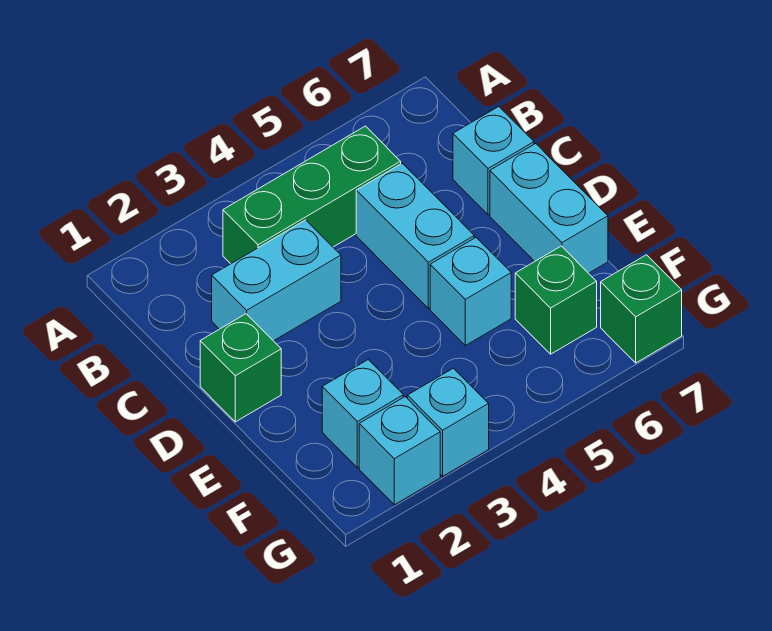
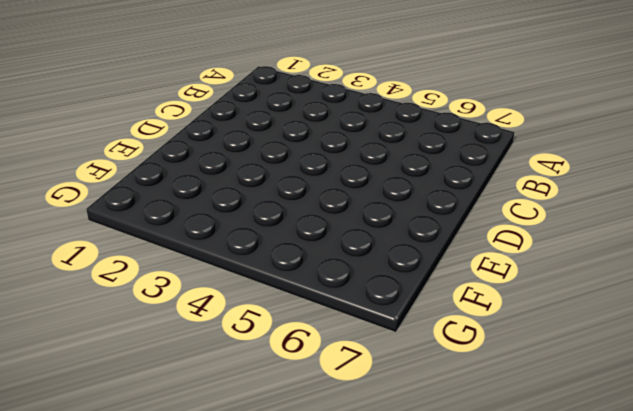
none -> green 1x3 brick [223,126,401,264]
none -> cyan 1x2 brick [212,220,341,341]
none -> cyan 1x2 brick [356,163,474,308]

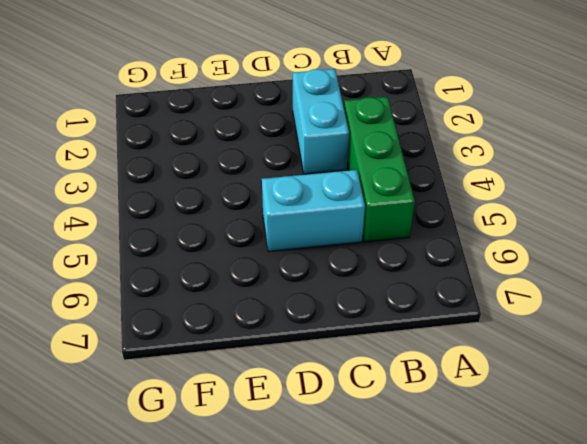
none -> cyan 1x1 brick [453,107,534,215]
none -> green 1x1 brick [200,314,281,422]
none -> cyan 1x2 brick [490,144,608,273]

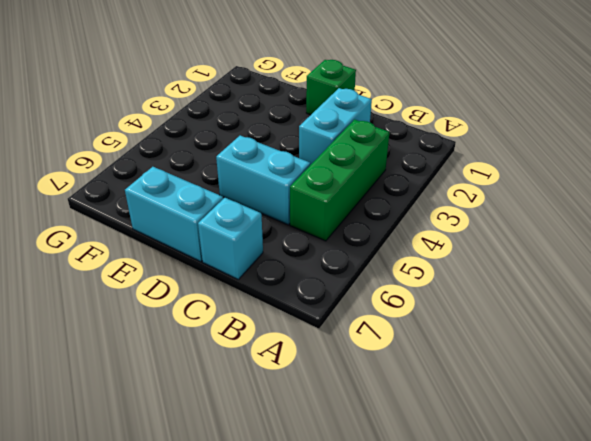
none -> cyan 1x1 brick [430,238,511,345]
none -> cyan 1x1 brick [322,360,403,468]
none -> green 1x1 brick [515,246,597,354]

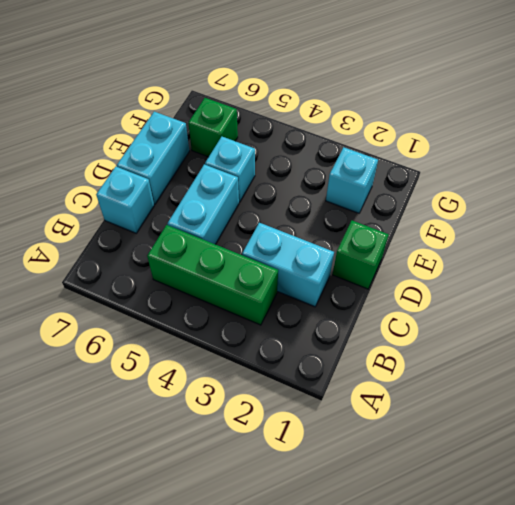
none -> cyan 1x1 brick [359,397,440,505]
none -> cyan 1x1 brick [407,368,489,476]
none -> green 1x1 brick [601,255,682,363]

